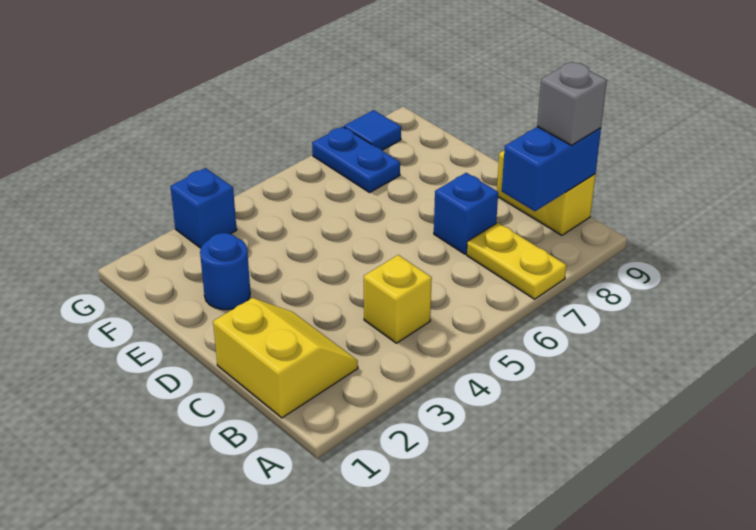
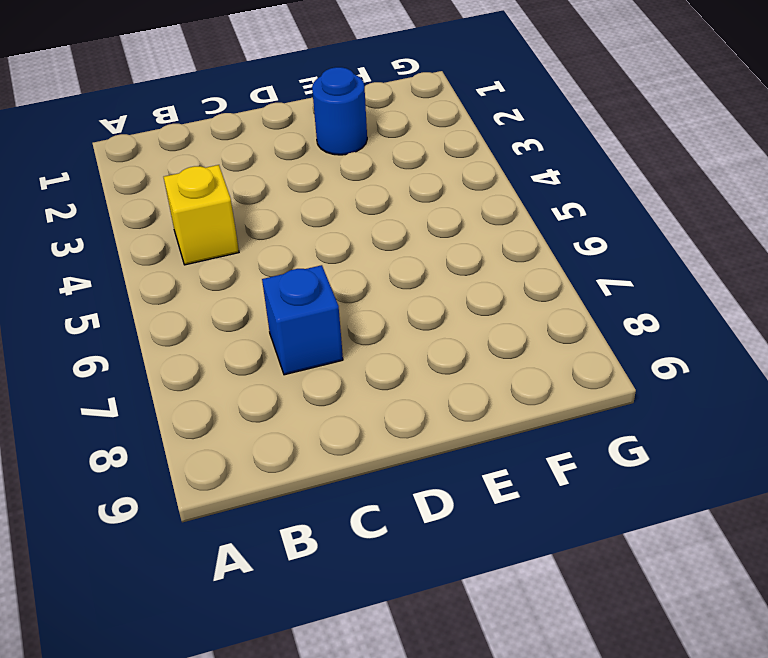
none -> yellow 1x2 plate [467,223,566,299]
none -> yellow 2x2 slope [213,298,358,418]

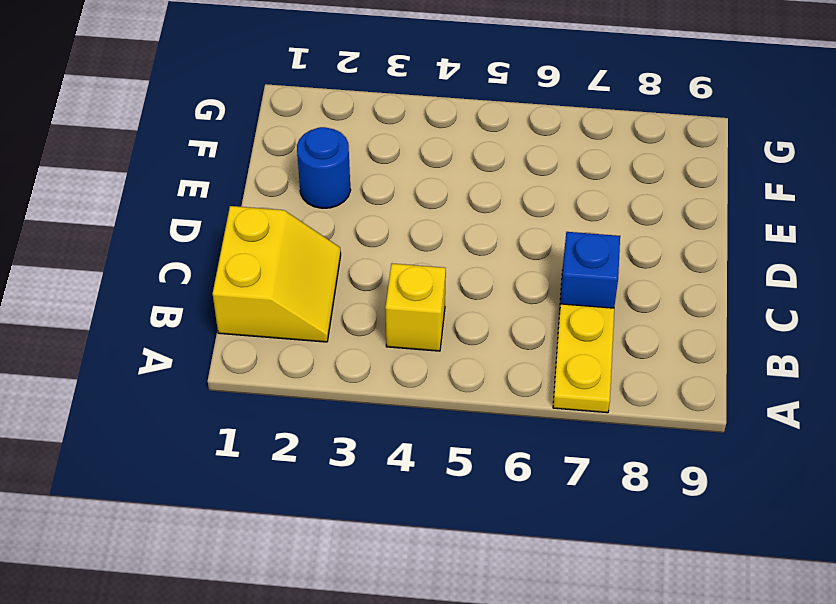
none -> yellow 1x2 brick [497,151,595,235]
none -> blue 1x2 plate [312,126,400,193]

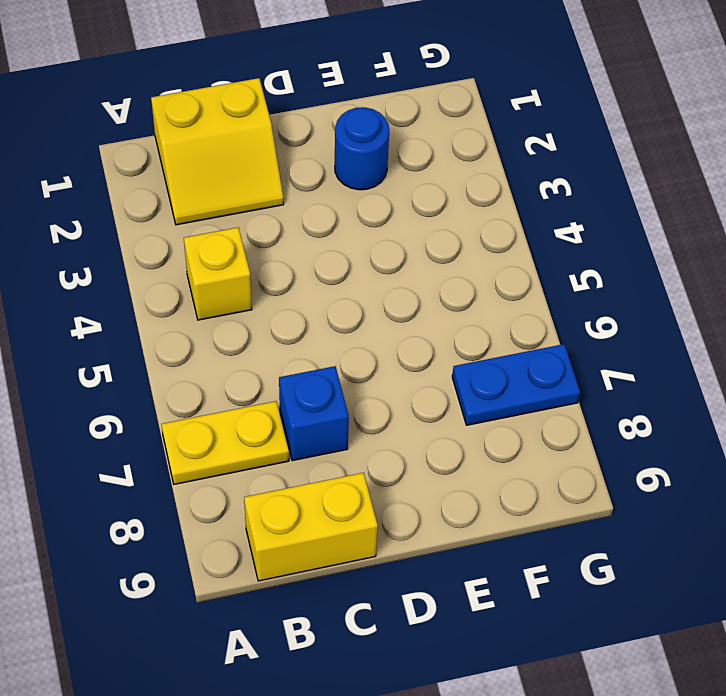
none -> blue 1x1 brick [170,168,237,248]
none -> blue 1x1 tile [344,110,401,150]

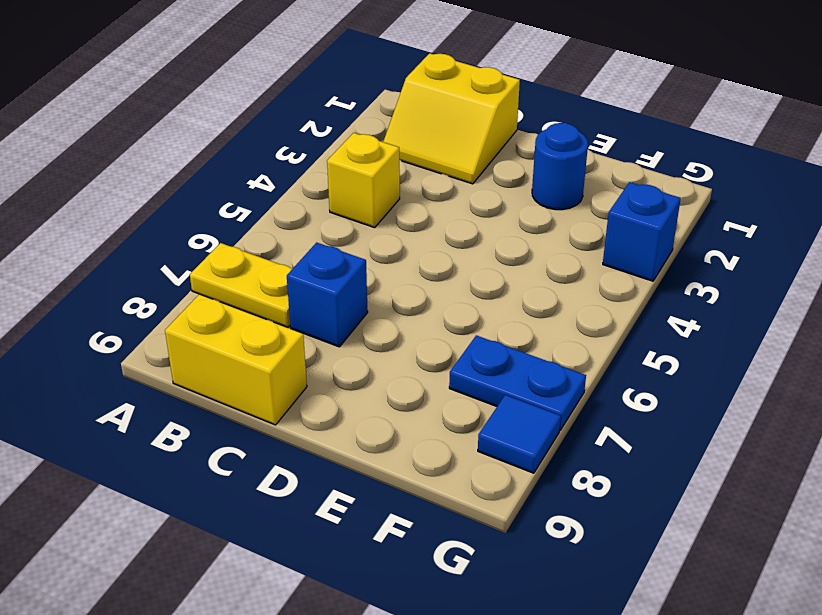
none -> blue 1x2 brick [502,127,601,211]
none -> grey 1x1 brick [537,62,607,145]

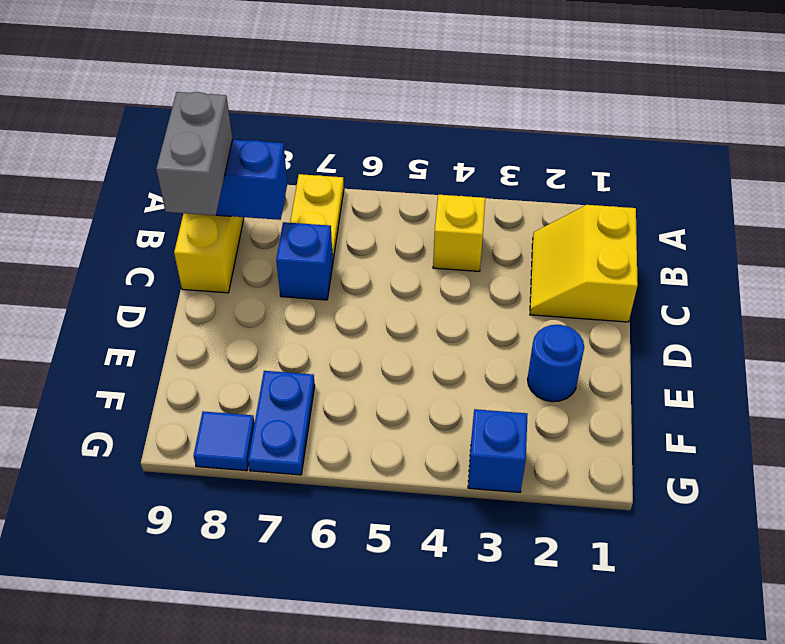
grey 1x2 brick [156,92,233,215] -> grey 1x1 brick [537,62,607,145]

